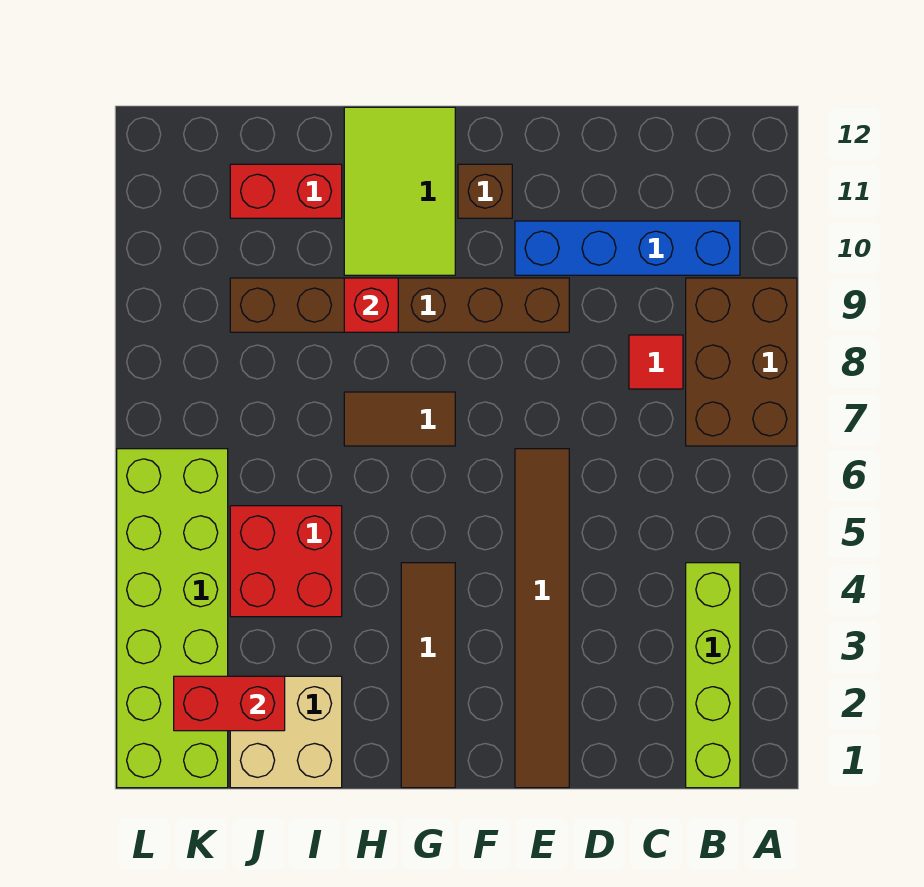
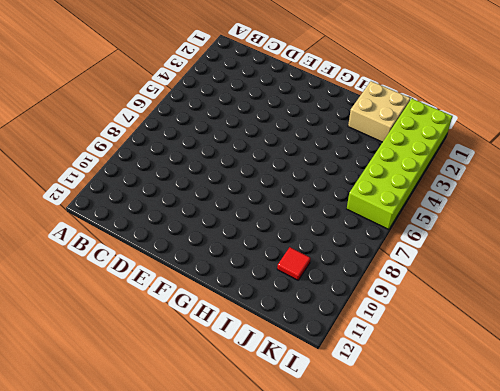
red 1x1 tile [277,247,311,280] -> red 1x1 tile moved to [629,335,683,389]
none -> brown 2x3 brick [686,278,797,446]
none -> lime 1x4 brick [686,563,740,788]
none -> blue 1x4 brick [515,221,740,275]

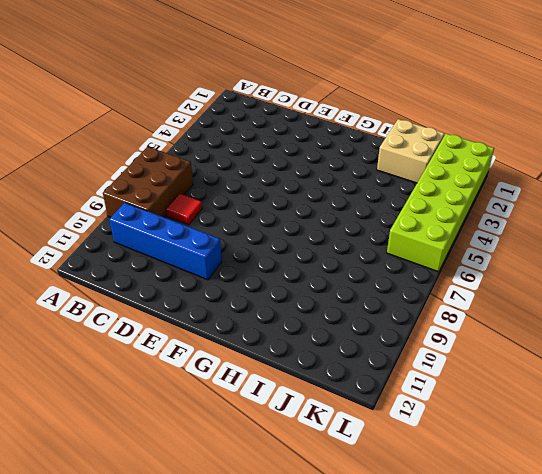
none -> lime 1x4 brick [686,563,740,788]
none -> brown 1x6 tile [515,449,569,788]
none -> brown 1x6 brick [230,278,569,332]

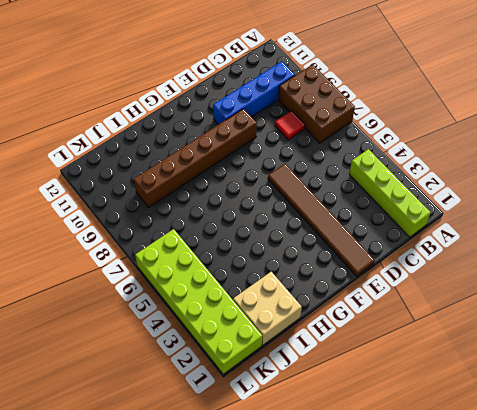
none -> brown 1x1 brick [458,164,512,218]
none -> brown 1x4 tile [401,563,455,788]
none -> brown 1x2 tile [344,392,455,446]

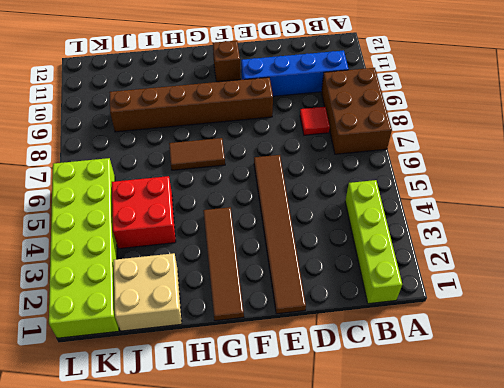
none -> lime 2x3 tile [344,107,455,275]
none -> red 1x2 brick [230,164,342,218]
none -> red 1x1 brick [344,278,398,332]

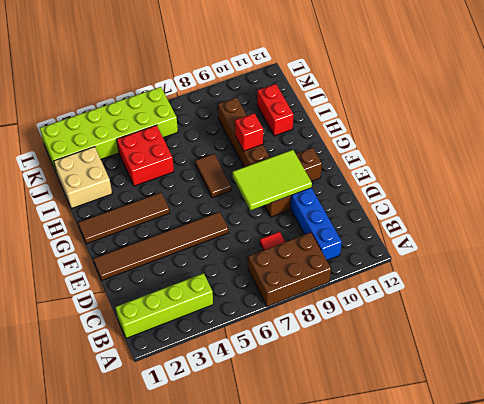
lime 2x3 tile [233,150,312,210] -> lime 2x3 tile moved to [344,107,455,275]
none -> red 1x2 brick [174,676,285,731]

